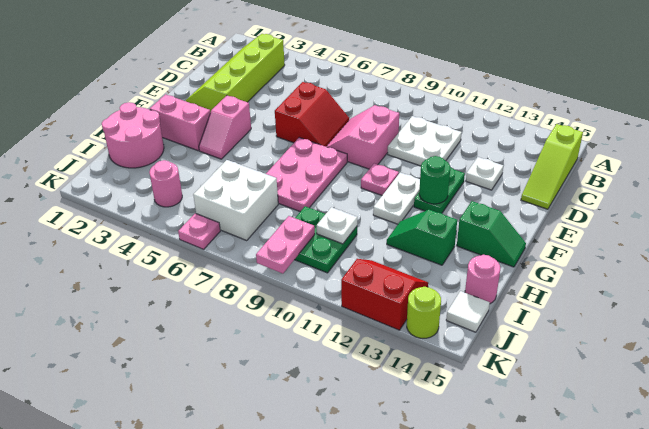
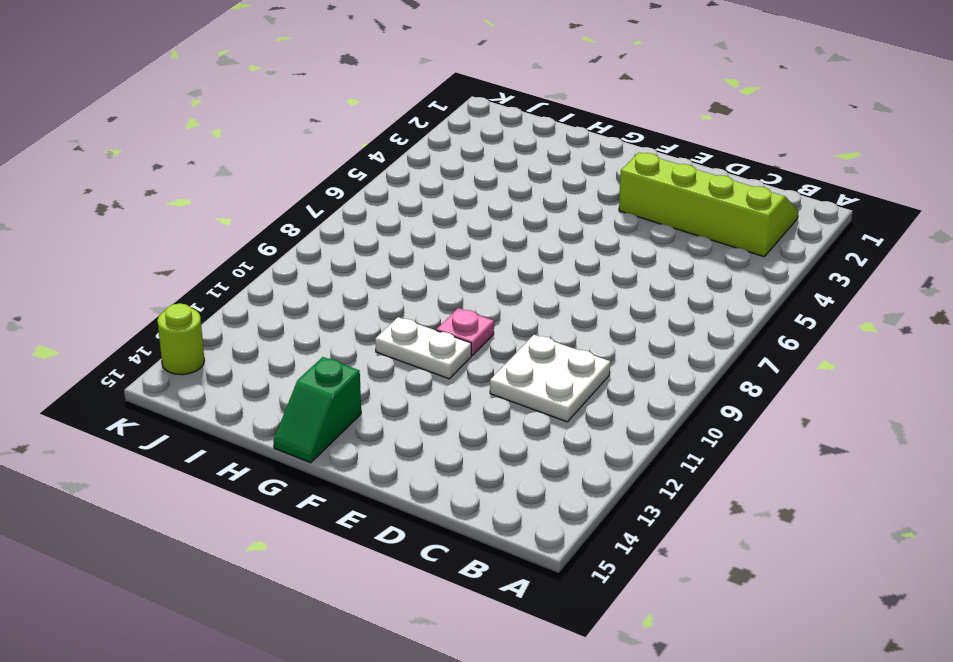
none -> lime 1x3 slope [521,124,583,209]
none -> red 2x2 slope [275,82,349,147]
none -> pink 2x2 slope [326,105,399,169]

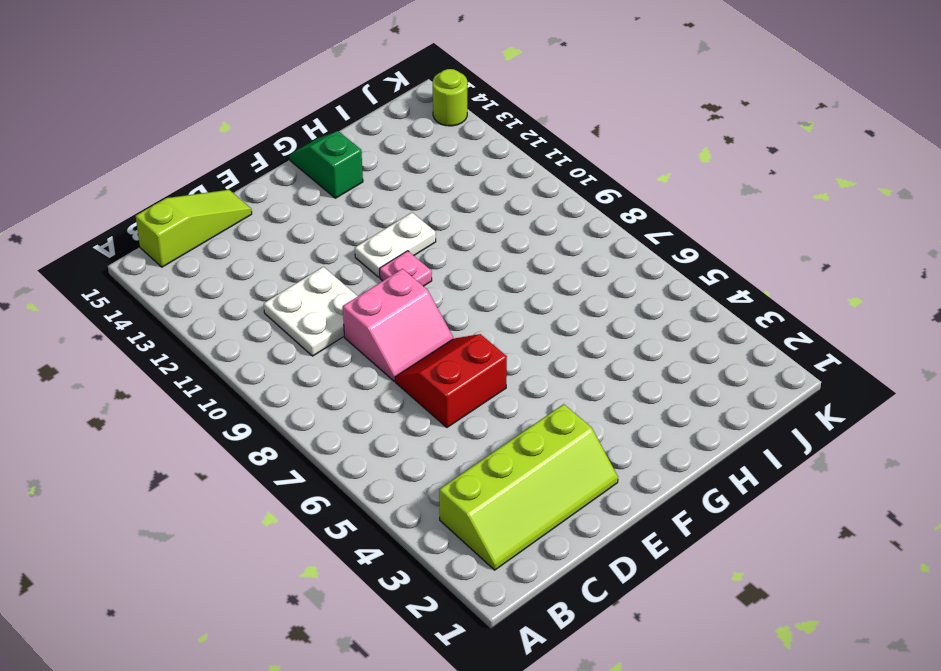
none -> white 1x1 plate [466,157,503,190]
none -> green 1x2 plate [414,167,465,213]
none -> pink 1x2 slope [199,96,251,159]

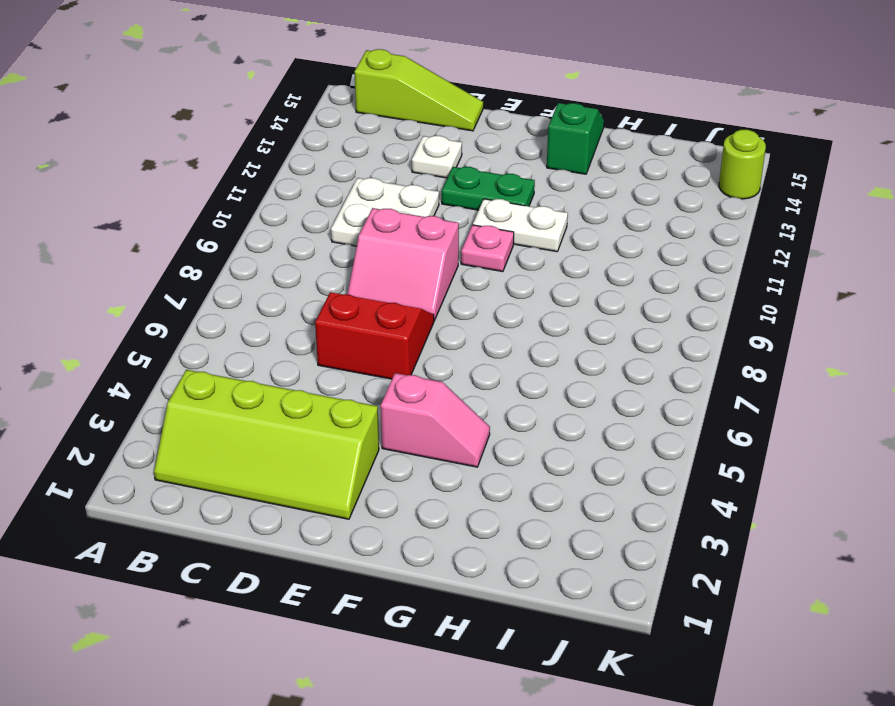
none -> pink 2x3 plate [266,138,347,211]
none -> pink 1x2 brick [150,94,210,151]
none -> pink 2x2 round brick [102,102,164,168]

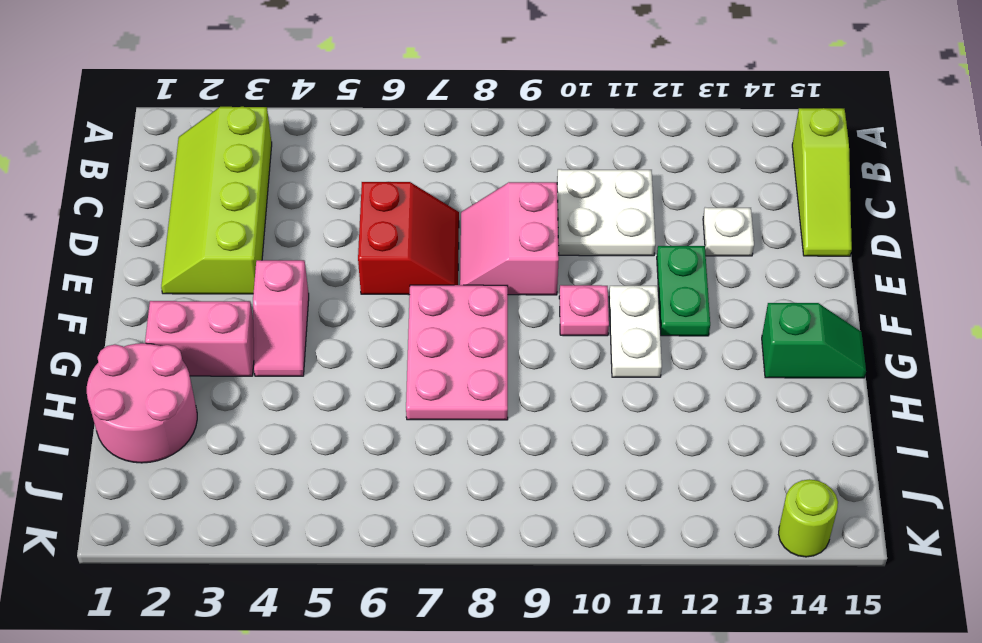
none -> green 1x2 slope [387,210,457,265]
none -> white 2x2 brick [193,160,278,241]
none -> green 2x2 plate [294,206,357,273]

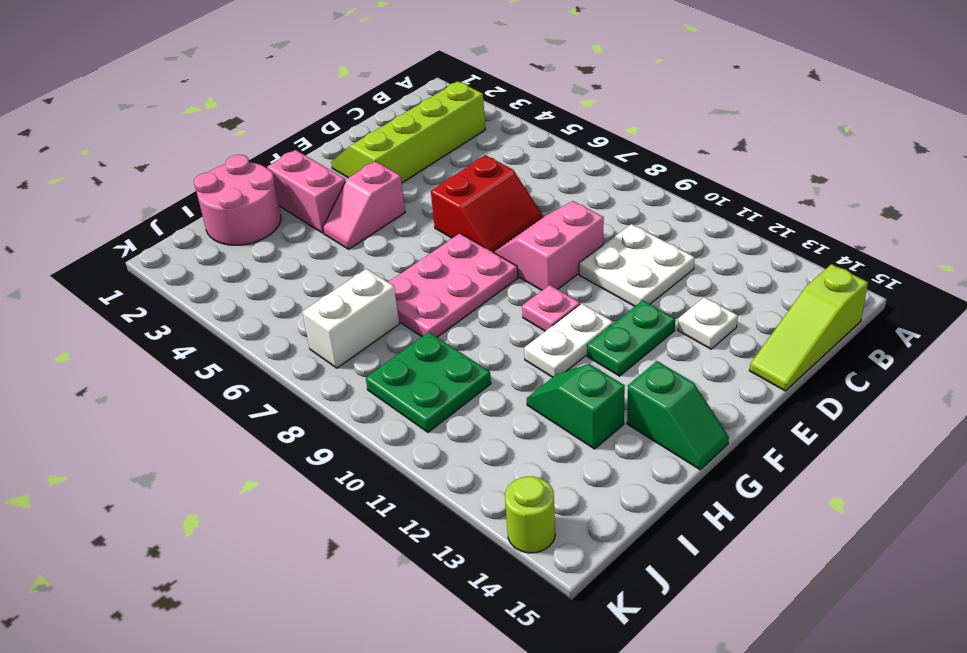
white 1x2 brick [302,269,399,368] -> white 2x2 brick [193,160,278,241]
none -> pink 1x1 round brick [465,255,500,304]
none -> pink 1x1 round brick [149,160,182,207]
none -> red 2x2 slope [341,259,428,330]

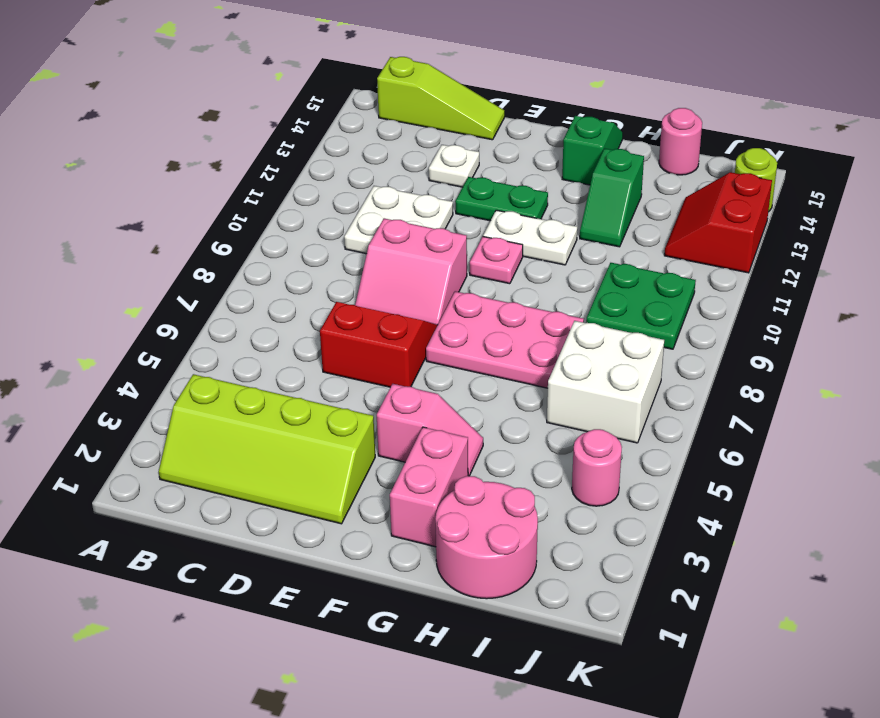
none -> white 1x1 tile [446,291,490,332]
none -> pink 1x1 plate [178,213,220,249]
none -> green 1x1 round brick [419,156,450,204]

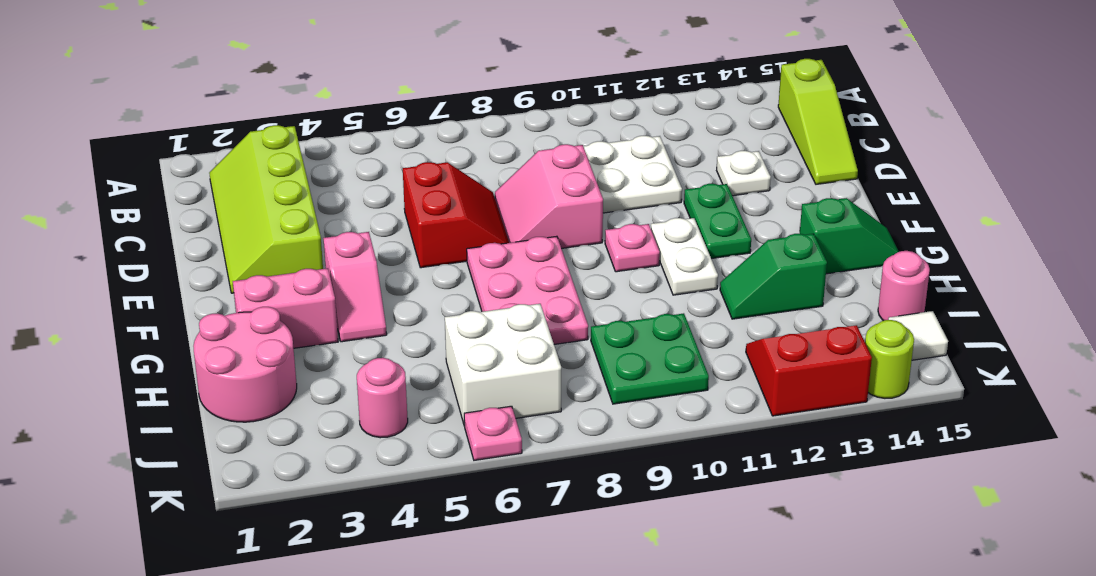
none -> green 1x1 round brick [419,156,450,204]
none -> white 1x1 plate [317,207,357,244]
none -> pink 1x2 plate [256,216,315,274]

